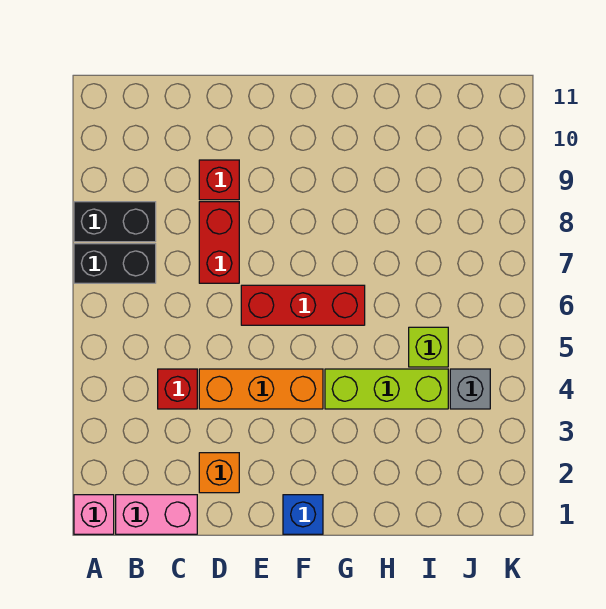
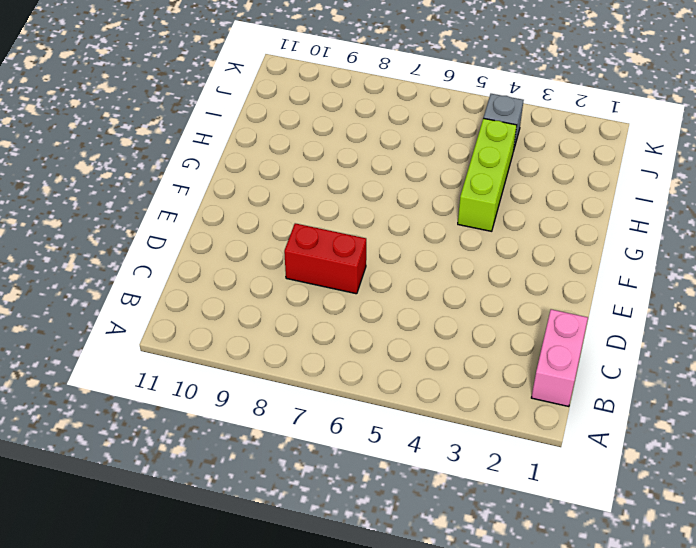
none -> pink 1x1 brick [74,495,114,534]
none -> black 1x2 brick [74,244,156,283]
none -> black 1x2 brick [74,202,156,242]

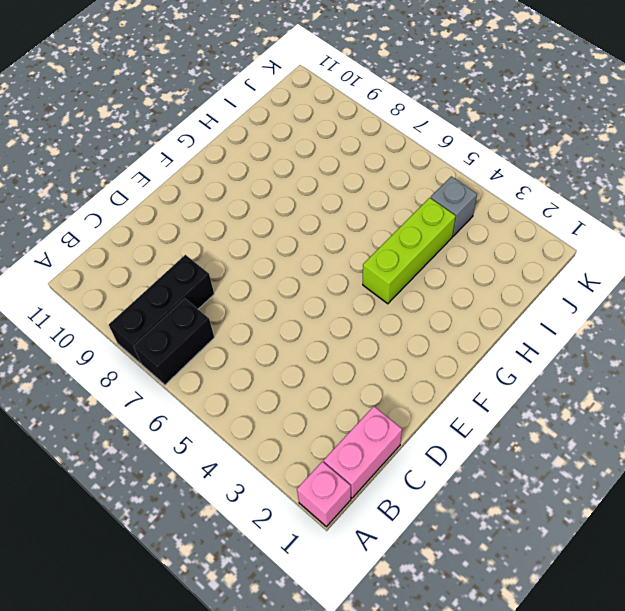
black 1x3 brick [109,255,214,363] -> black 1x2 brick [74,202,156,242]
none -> red 1x1 brick [158,369,197,409]
none -> orange 1x1 brick [199,453,239,493]
none -> orange 1x3 brick [199,369,323,409]

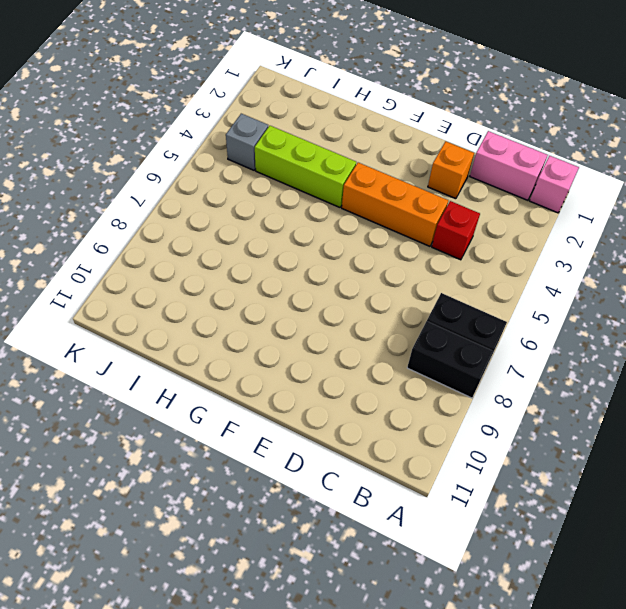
none -> red 1x2 brick [199,202,239,283]
none -> red 1x1 brick [199,160,239,200]
none -> red 1x3 brick [241,285,365,325]

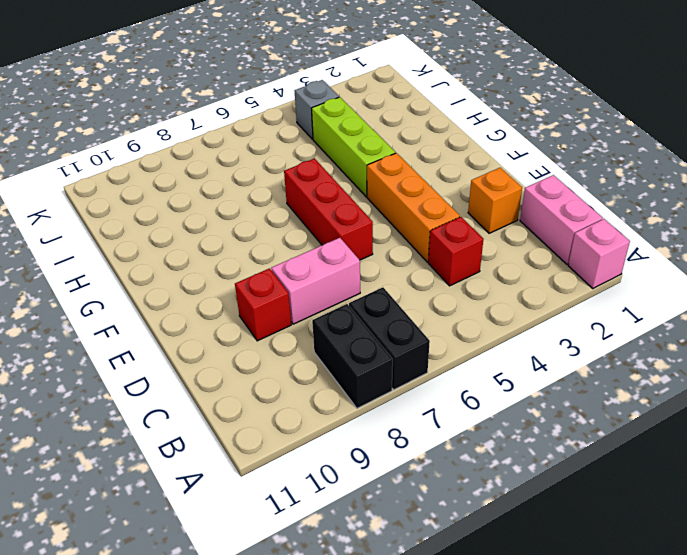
pink 1x2 brick [271,238,360,324] -> red 1x2 brick [199,202,239,283]
none -> blue 1x1 brick [283,495,323,534]
none -> lime 1x1 brick [409,327,448,367]

